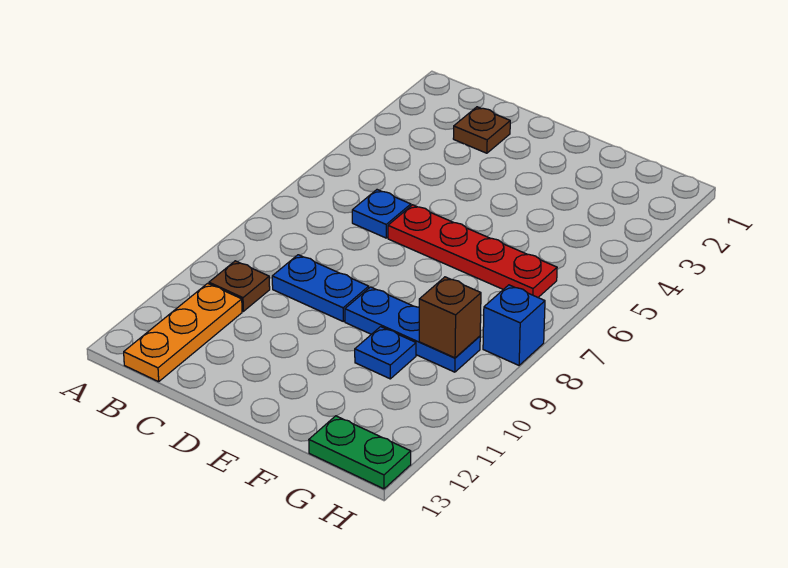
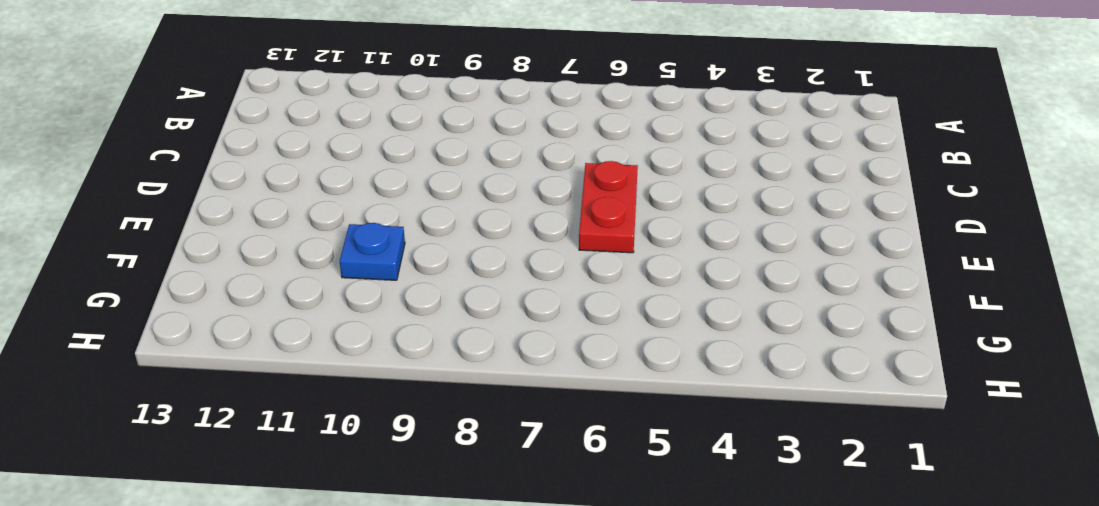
red 1x2 plate [579,161,638,253] -> red 1x4 plate [388,205,557,297]
none -> brown 1x1 plate [209,261,270,311]
none -> orange 1x3 plate [124,283,242,382]

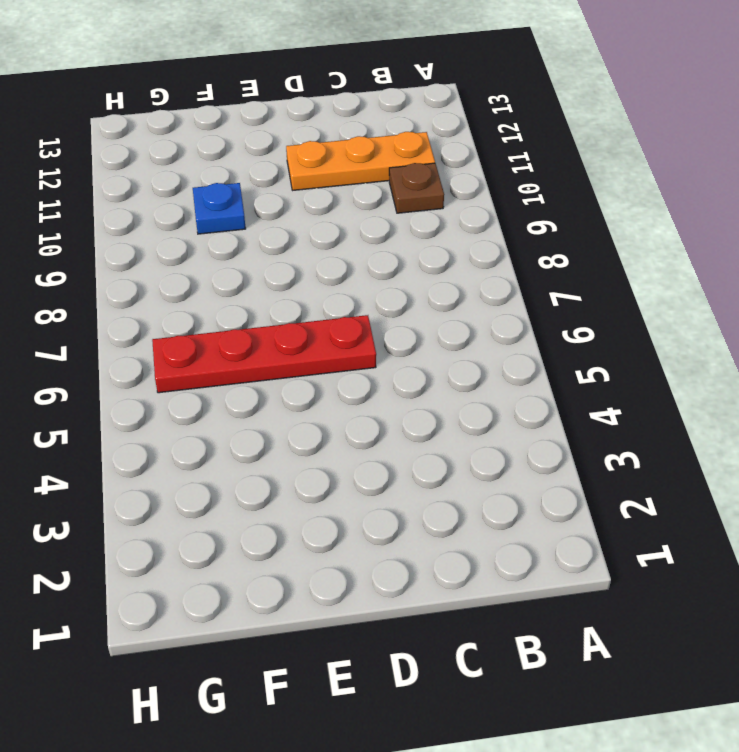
orange 1x3 plate [286,132,435,190] -> orange 1x3 plate turned to [124,283,242,382]
none -> brown 1x1 plate [453,107,510,153]
none -> blue 1x1 plate [352,190,411,238]

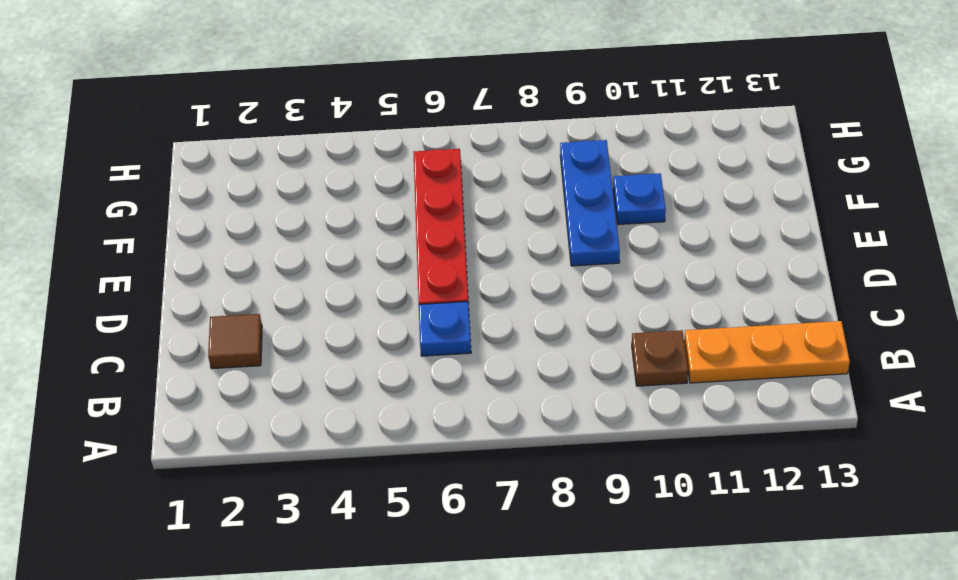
brown 1x1 tile [208,314,262,369] -> brown 1x1 plate [453,107,510,153]
none -> blue 1x2 plate [272,255,369,321]
none -> green 1x2 plate [309,416,411,489]

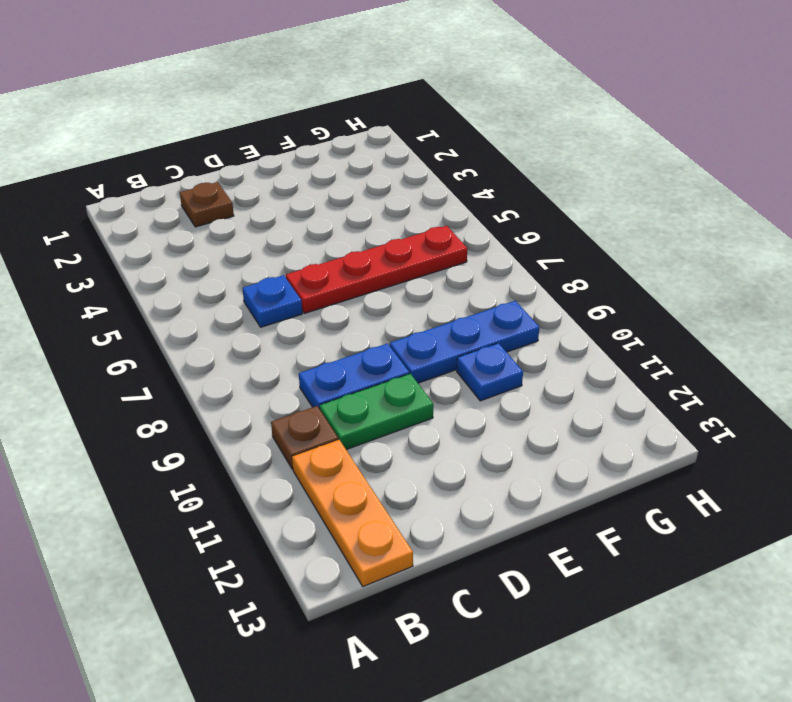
green 1x2 plate [320,374,433,450] -> green 1x2 plate moved to [309,416,411,489]
none -> blue 1x1 brick [483,285,545,365]
none -> brown 1x1 brick [419,277,481,358]

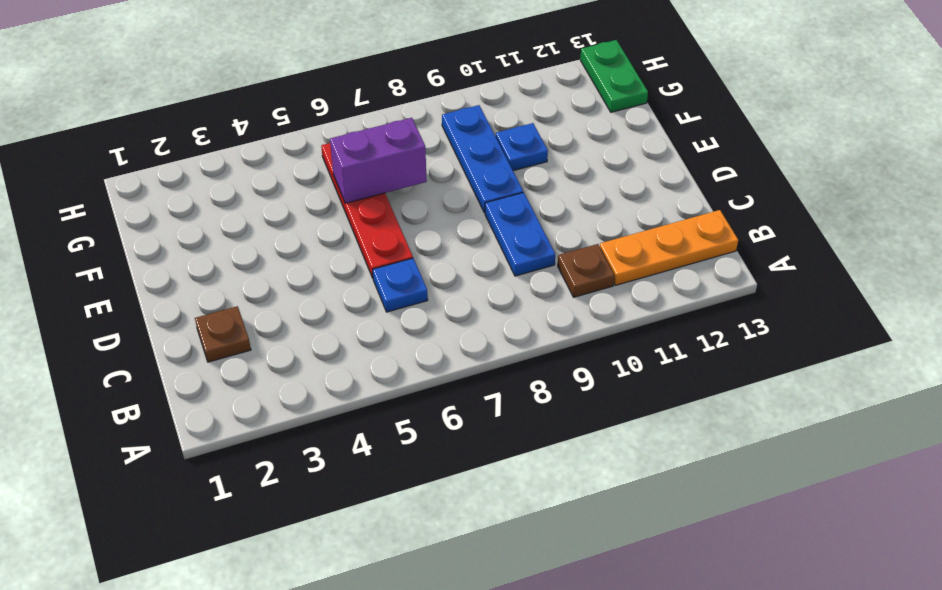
purple 1x2 brick [330,118,427,203] -> none
none -> blue 1x1 brick [483,285,545,365]
none -> brown 1x1 brick [419,277,481,358]

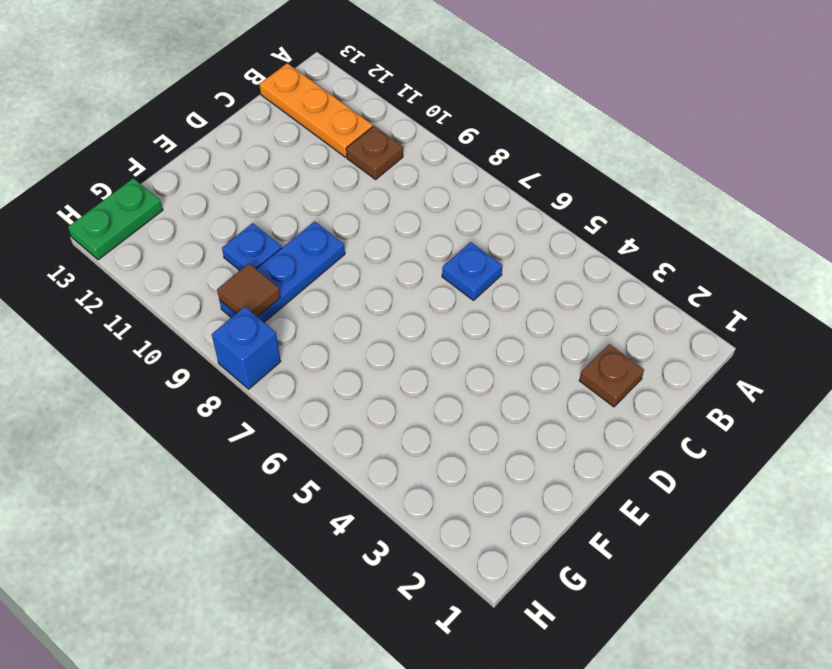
brown 1x1 tile [217,264,280,317] -> brown 1x1 brick [419,277,481,358]
none -> blue 1x2 plate [272,255,369,321]
none -> red 1x4 plate [388,205,557,297]

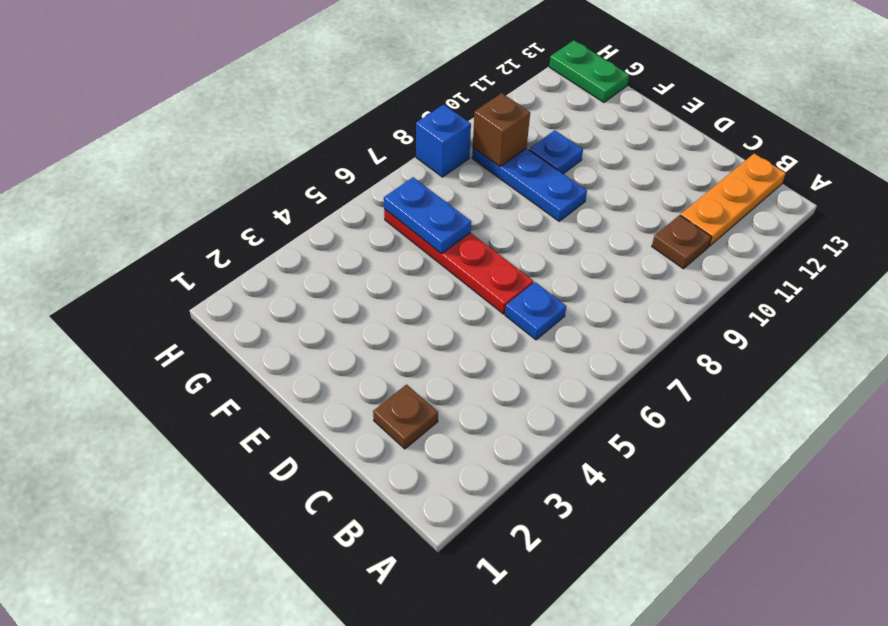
blue 1x2 plate [384,177,471,254] -> blue 1x2 plate moved to [272,255,369,321]

